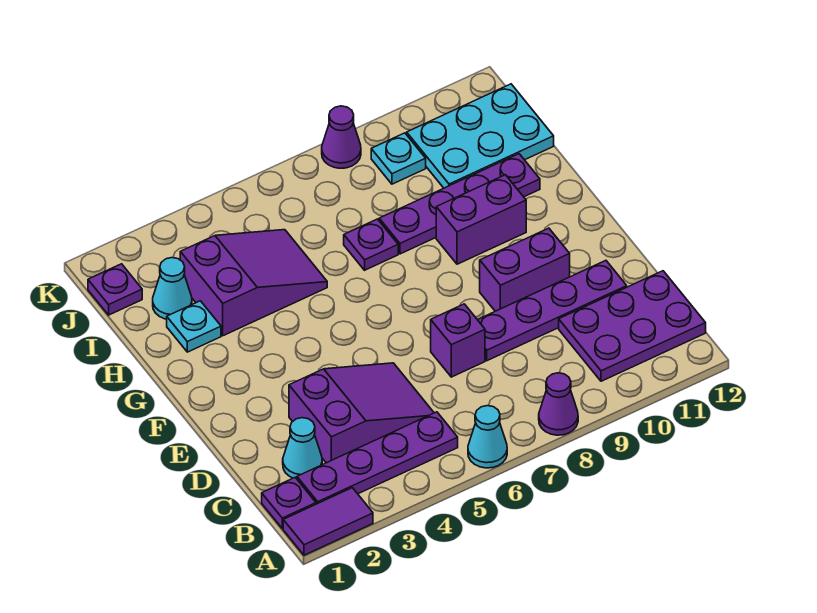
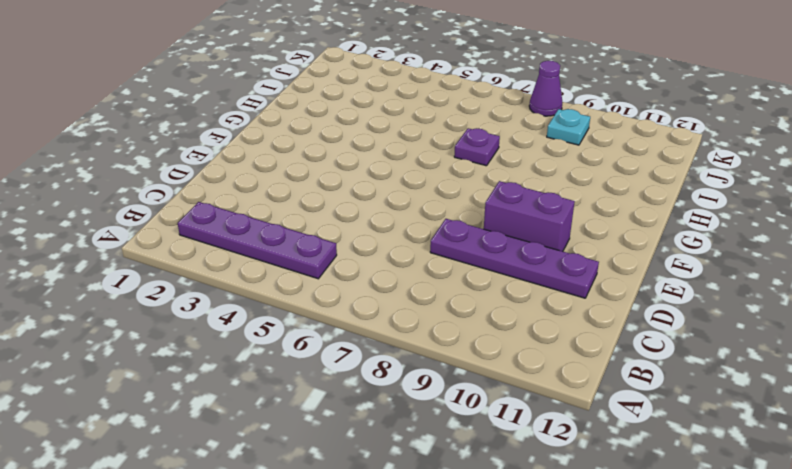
none -> purple 1x2 tile [283,488,373,555]
none -> cyan 1x1 cone [468,406,507,468]
none -> purple 1x1 cone [539,373,578,435]

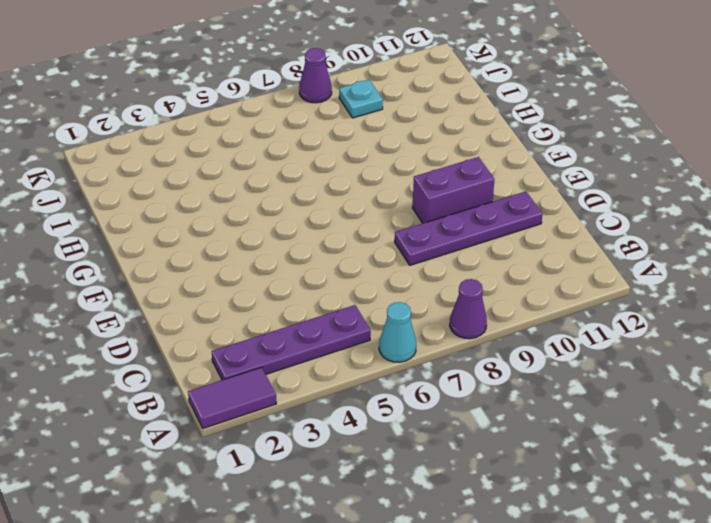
none -> purple 1x1 plate [262,478,316,529]
none -> purple 2x3 plate [559,271,706,381]
none -> cyan 1x1 cone [283,418,322,479]

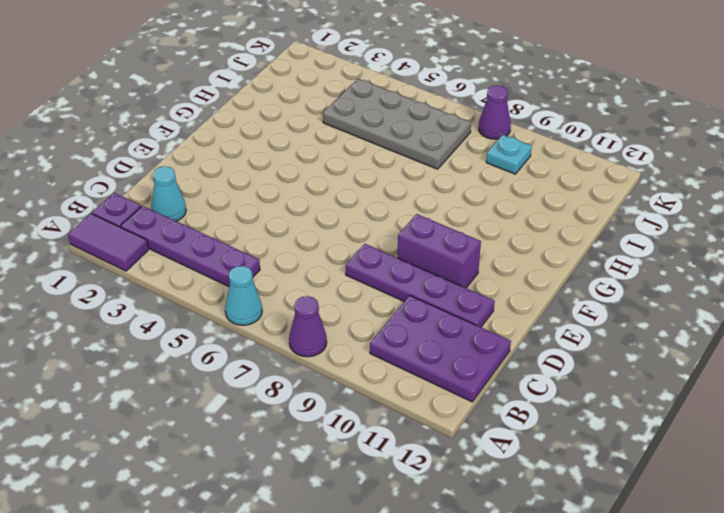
grey 2x4 plate [323,79,471,169] -> purple 2x3 slope [180,230,327,336]
none -> purple 2x3 slope [289,363,434,463]
none -> purple 1x1 brick [431,304,485,377]
none -> purple 1x2 brick [436,175,526,264]

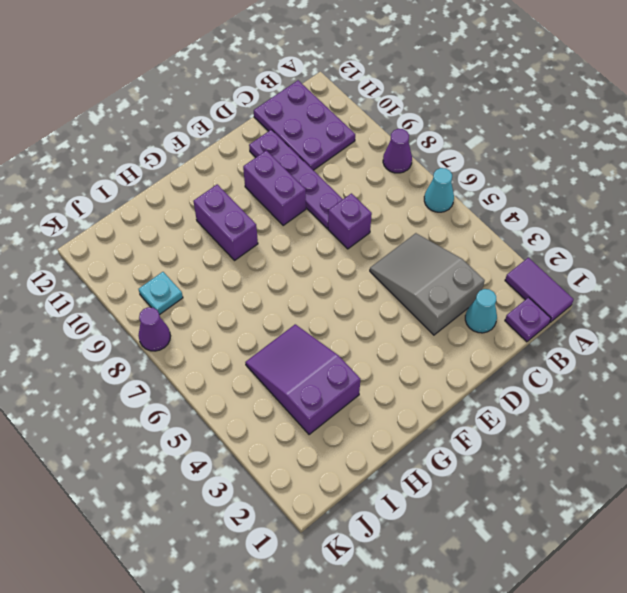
grey 2x3 slope [370,233,485,335] -> purple 2x3 slope [289,363,434,463]
none -> purple 1x4 plate [297,412,458,504]
none -> cyan 1x1 plate [167,301,221,352]
none -> purple 1x1 plate [344,219,398,270]

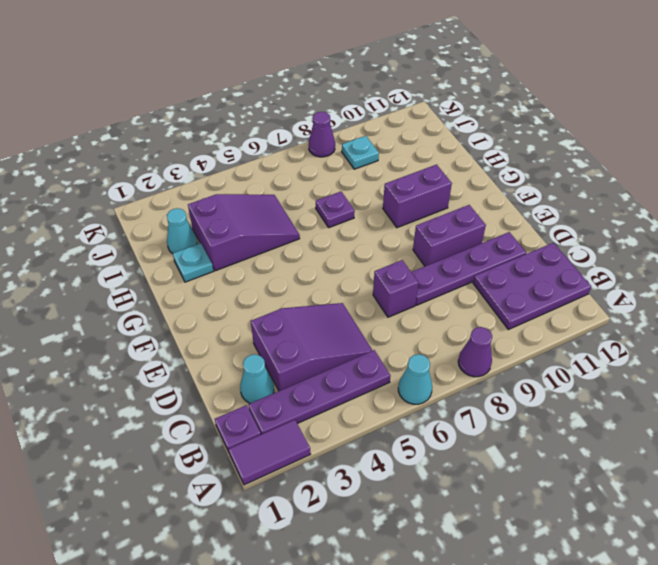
none -> purple 1x4 plate [379,154,540,254]
none -> cyan 2x3 plate [407,84,554,188]
none -> purple 1x1 plate [88,264,142,315]

